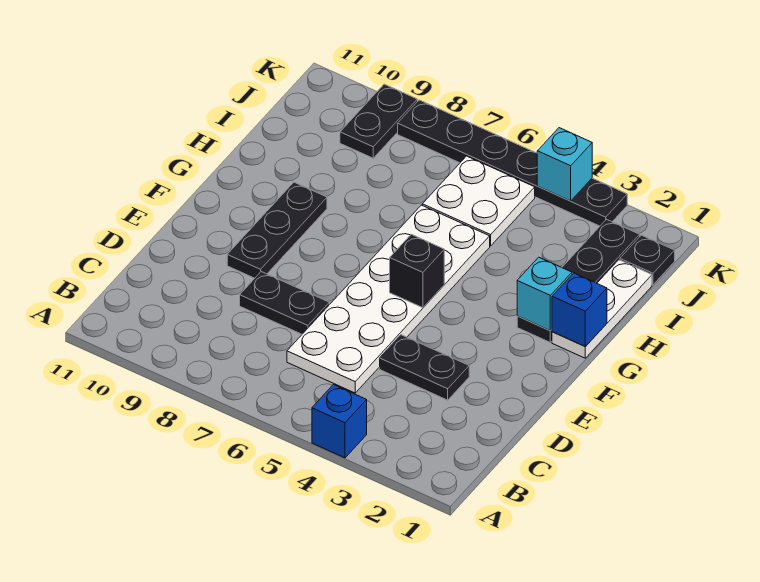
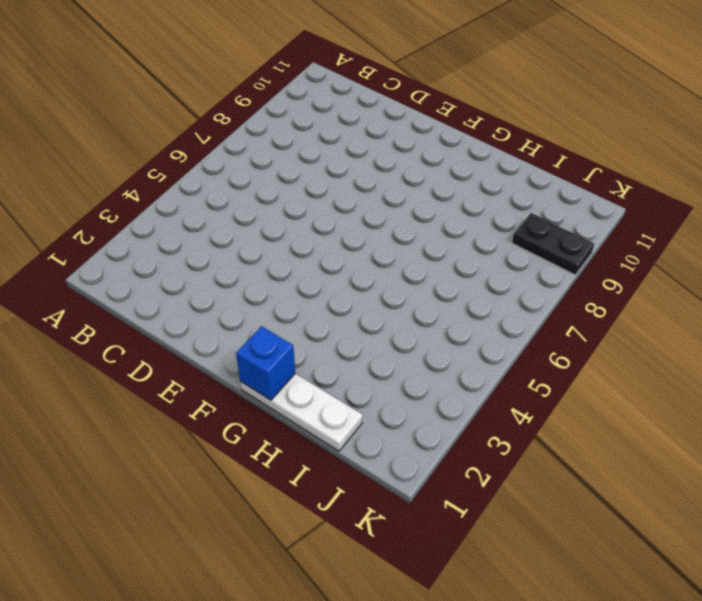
none -> blue 1x1 brick [312,385,367,458]
none -> white 2x6 plate [287,205,490,393]
none -> black 1x2 plate [380,335,469,400]

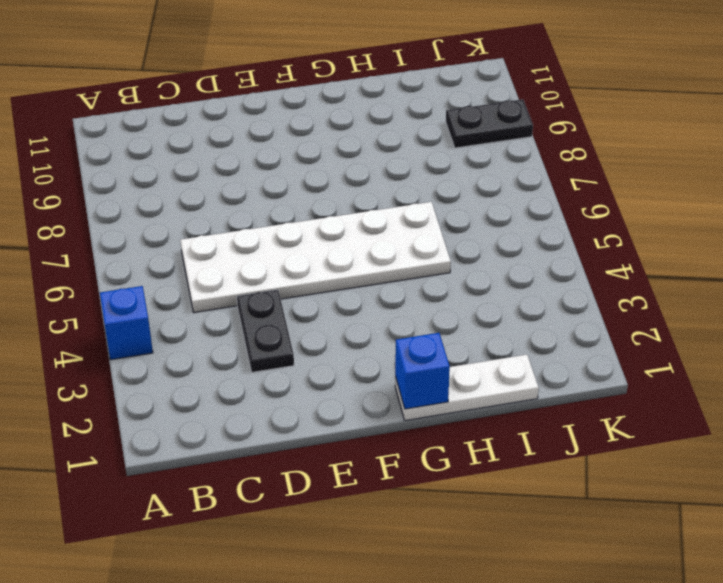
none -> black 1x2 plate [240,272,329,334]
none -> black 1x3 plate [227,182,327,278]
none -> black 1x4 plate [517,219,640,342]

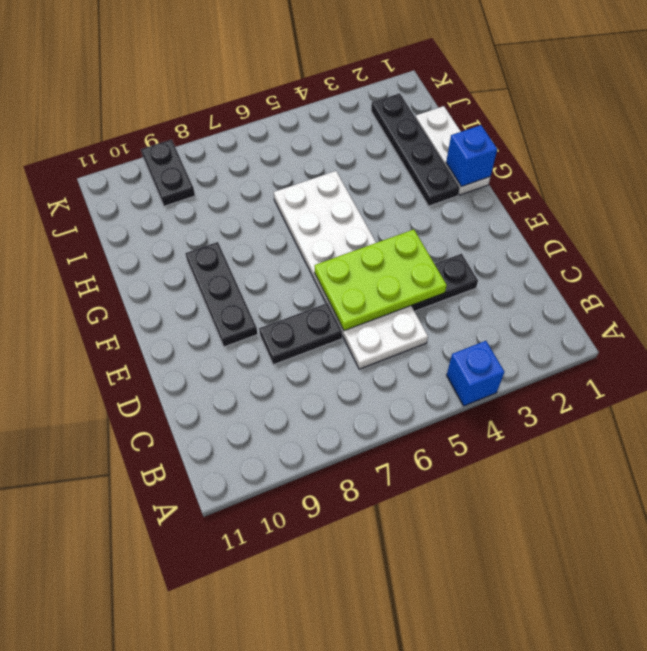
lime 2x3 plate [315,230,447,331] -> none
none -> white 2x2 plate [422,156,535,246]
none -> black 1x1 plate [620,235,675,285]
none -> black 1x6 plate [398,100,627,226]

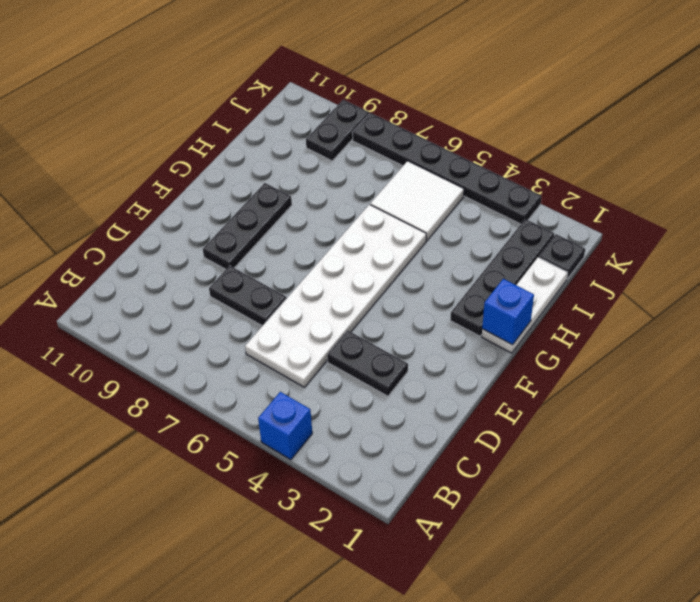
white 2x2 tile [370,161,464,241] -> white 2x2 plate [422,156,535,246]
none -> black 1x1 brick [390,234,444,308]
none -> cyan 1x1 brick [517,257,572,331]
none -> cyan 1x1 brick [537,128,592,201]

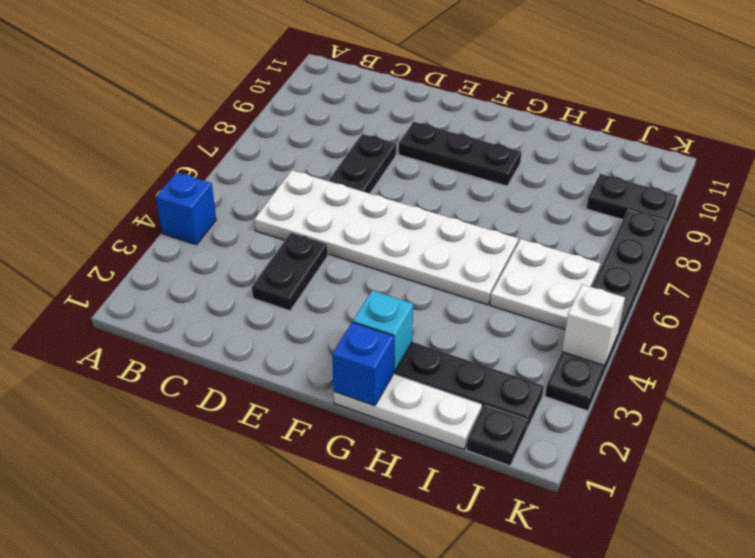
white 1x1 brick [562,284,625,365] -> cyan 1x1 brick [537,128,592,201]
none -> black 1x1 brick [390,234,444,308]

